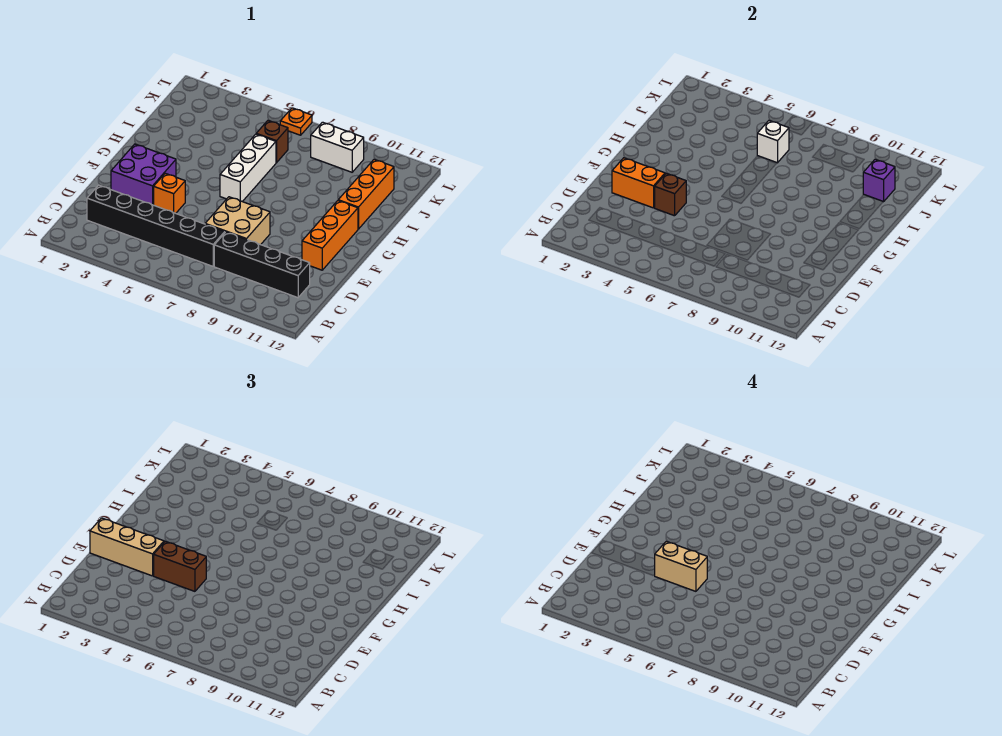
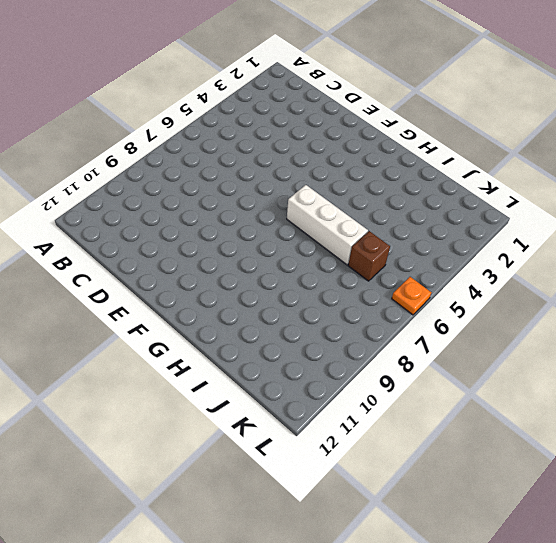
none -> black 1x6 brick [87,185,225,266]
none -> black 1x4 brick [214,232,310,298]
none -> tan 2x2 brick [205,197,270,245]

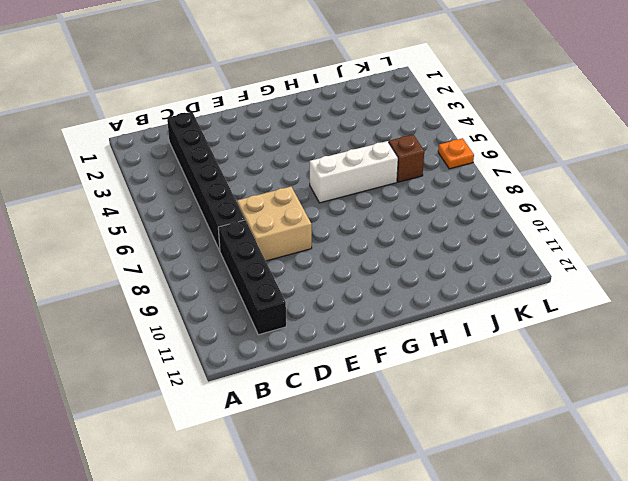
none -> purple 2x2 brick [111,144,176,205]
none -> orange 1x1 brick [154,173,185,213]
none -> orange 1x3 brick [302,201,358,270]

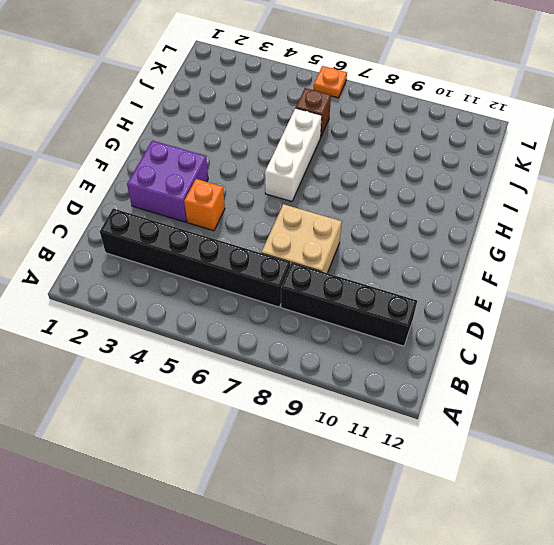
none -> orange 1x3 brick [302,201,358,270]
none -> orange 1x3 brick [338,159,394,229]
none -> white 1x2 brick [311,122,364,172]

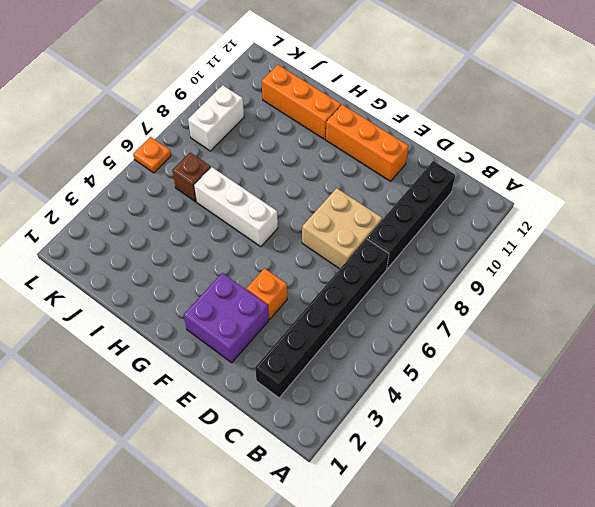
none -> orange 1x2 brick [612,158,665,208]
none -> brown 1x1 brick [655,173,686,216]
none -> white 1x1 brick [757,121,789,163]

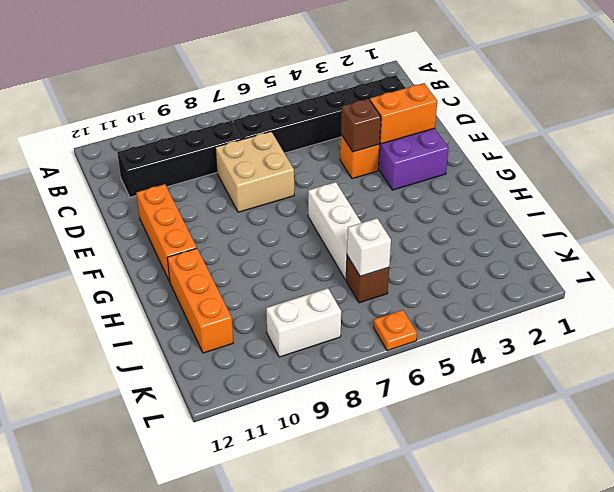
none -> purple 1x1 brick [863,159,895,202]
none -> tan 1x3 brick [90,518,164,576]
none -> brown 1x2 brick [154,541,206,591]

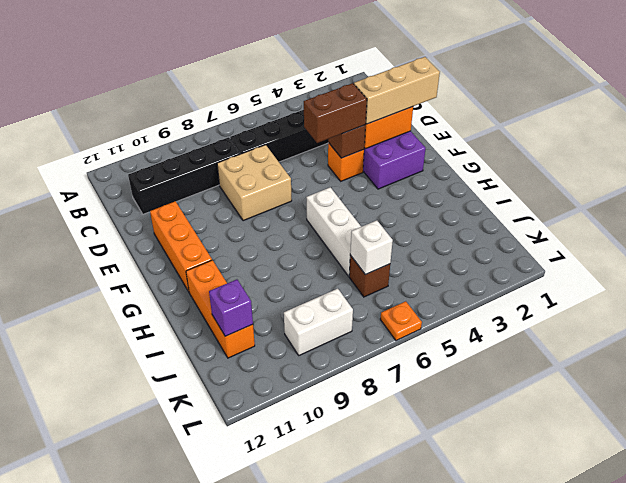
none -> tan 1x2 brick [654,541,707,591]

